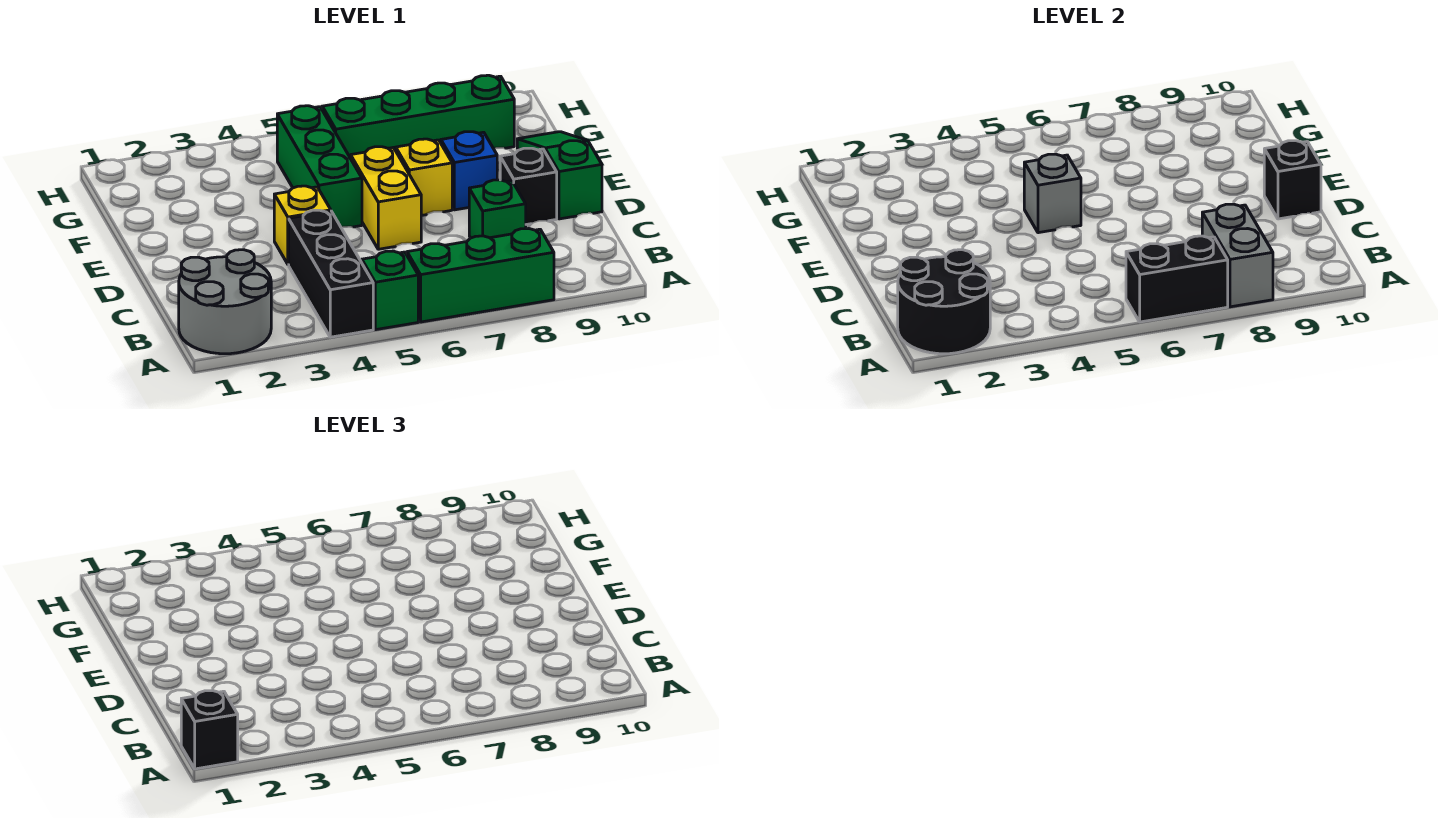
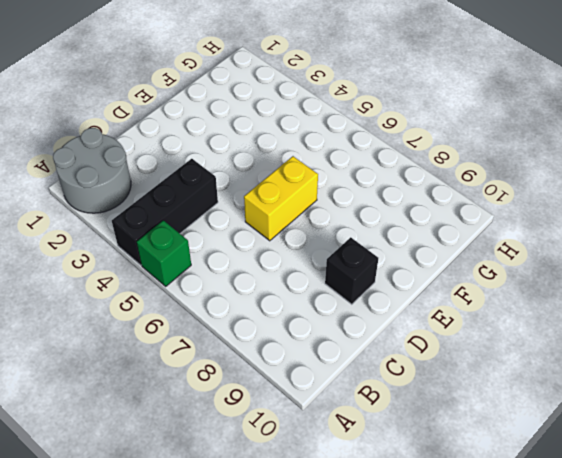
none -> green 1x3 brick [407,228,554,322]
none -> green 1x1 brick [469,180,526,238]
none -> yellow 1x1 brick [274,186,331,264]

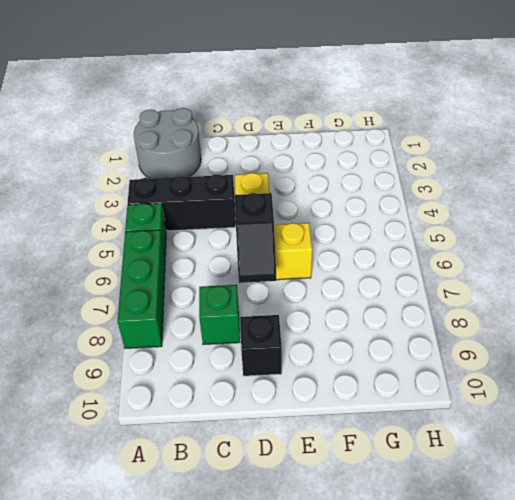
black 1x2 slope [235,193,276,283] -> none
none -> green 1x3 slope [517,132,602,219]
none -> green 1x3 brick [277,106,362,227]
none -> yellow 1x1 brick [396,139,452,216]

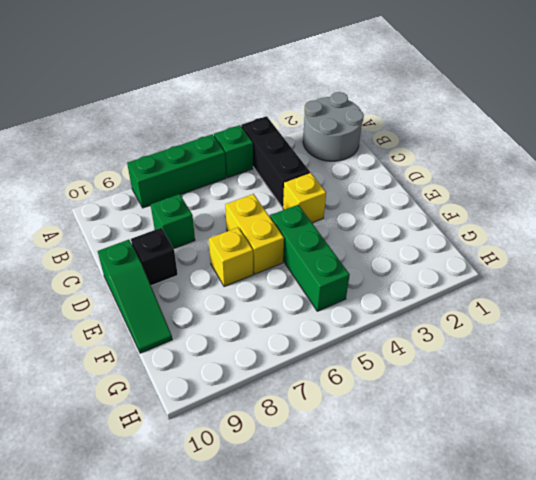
none -> blue 1x1 brick [441,132,497,210]
none -> green 1x4 brick [322,75,514,158]
none -> black 2x2 round brick [898,250,990,354]

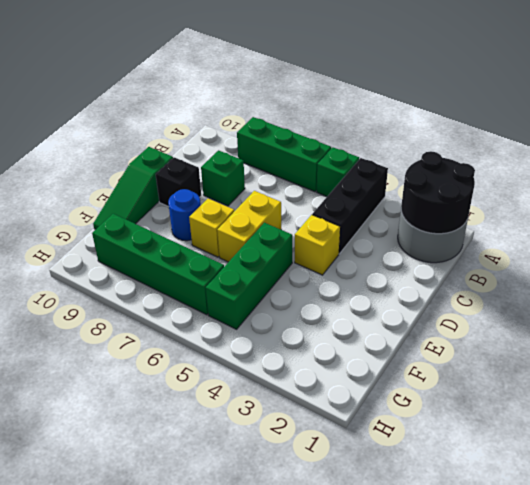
blue 1x1 round brick [168,189,201,241] -> blue 1x1 brick [441,132,497,210]
none -> black 1x2 brick [1126,236,1228,322]
none -> grey 1x2 brick [1202,204,1273,307]
none -> black 1x1 brick [1264,141,1321,219]

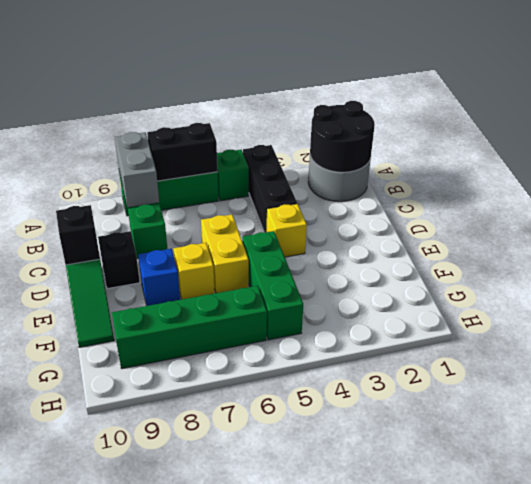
none -> grey 1x1 brick [1024,154,1081,233]
none -> black 1x1 brick [181,691,238,769]

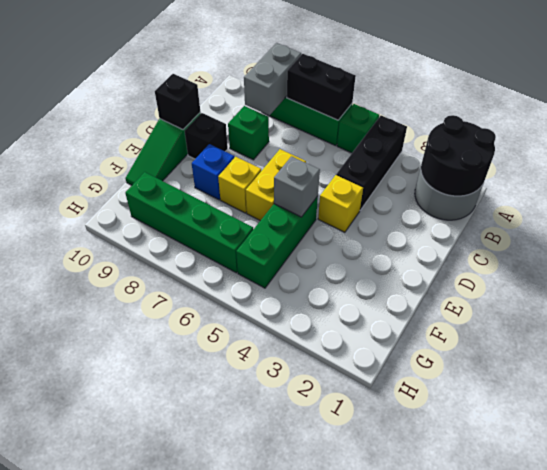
none -> black 1x1 brick [181,691,238,769]

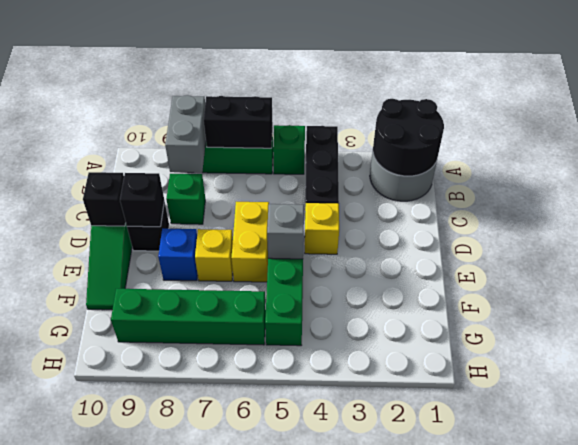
black 1x1 brick [120,173,164,227] -> black 1x1 brick moved to [181,691,238,769]

